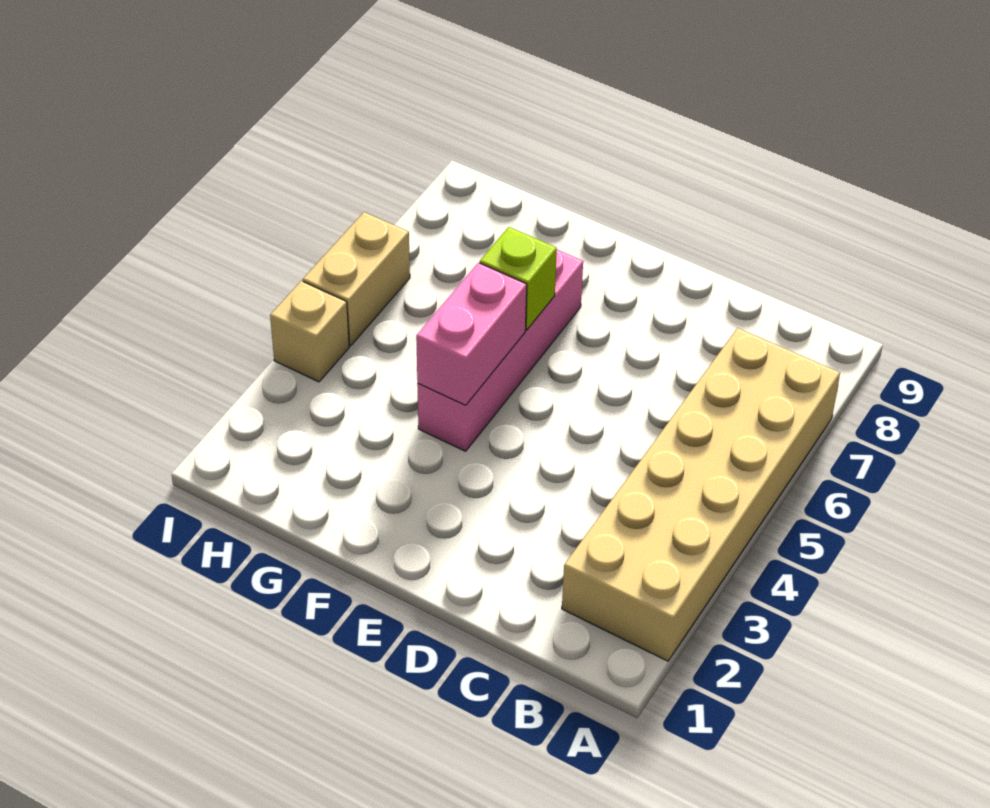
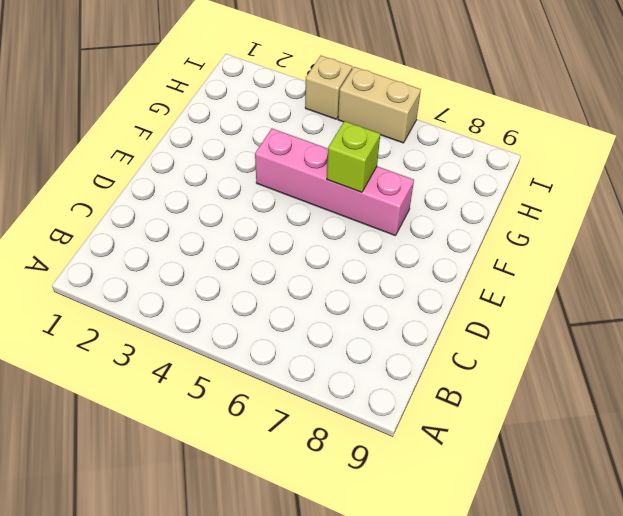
none -> tan 2x6 brick [562,328,840,661]
none -> pink 1x2 brick [416,263,527,405]

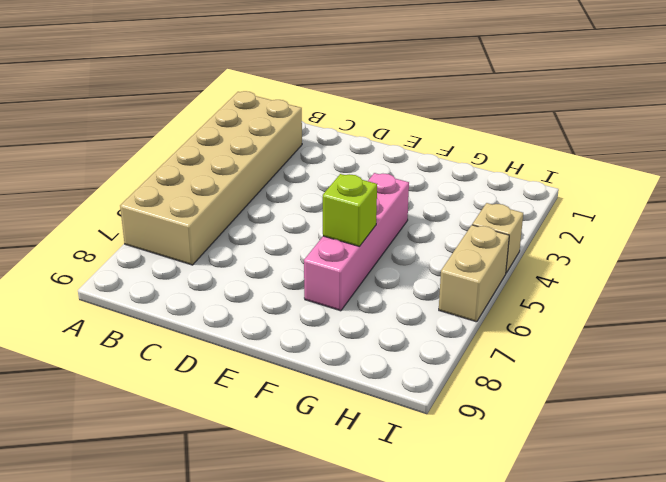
none -> pink 1x2 brick [416,263,527,405]

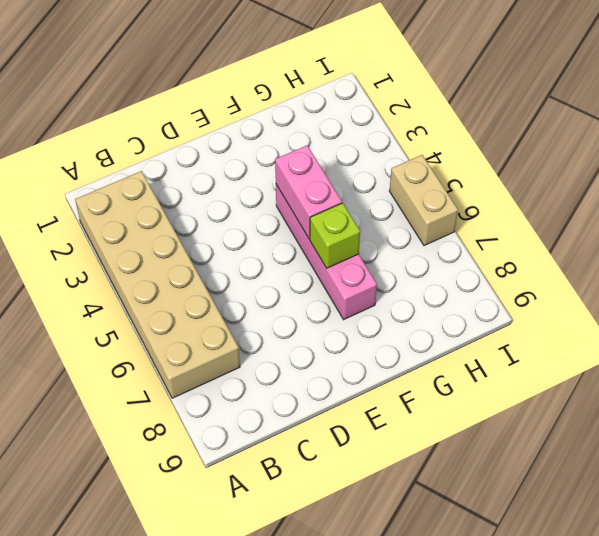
none -> tan 1x1 brick [270,281,349,382]

